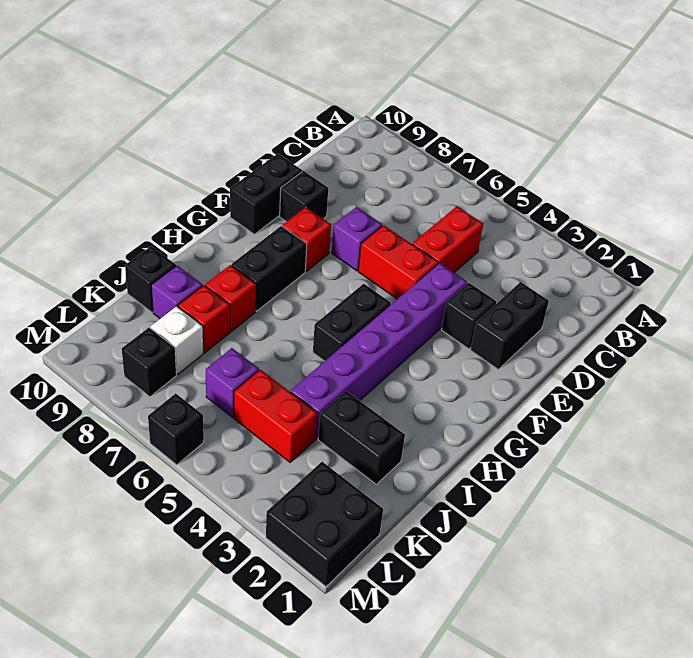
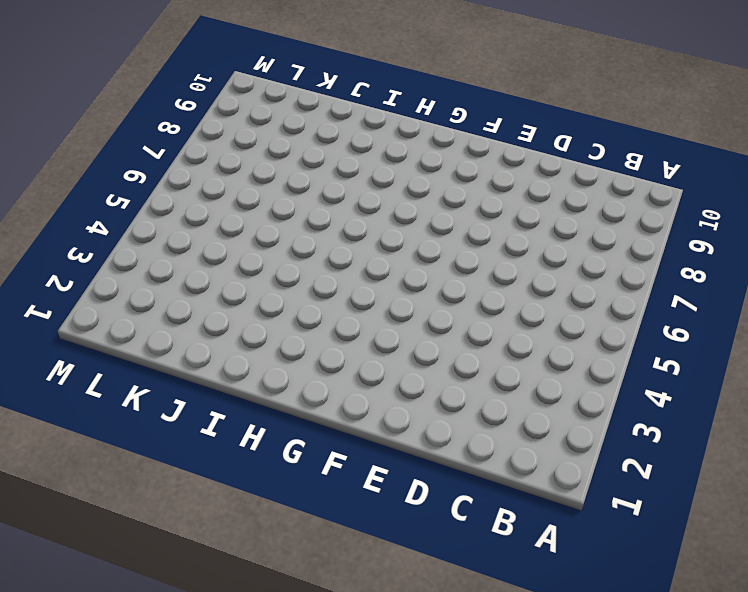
none -> red 1x2 brick [412,206,483,273]
none -> black 1x2 brick [470,282,549,369]
none -> black 1x1 brick [442,283,496,349]

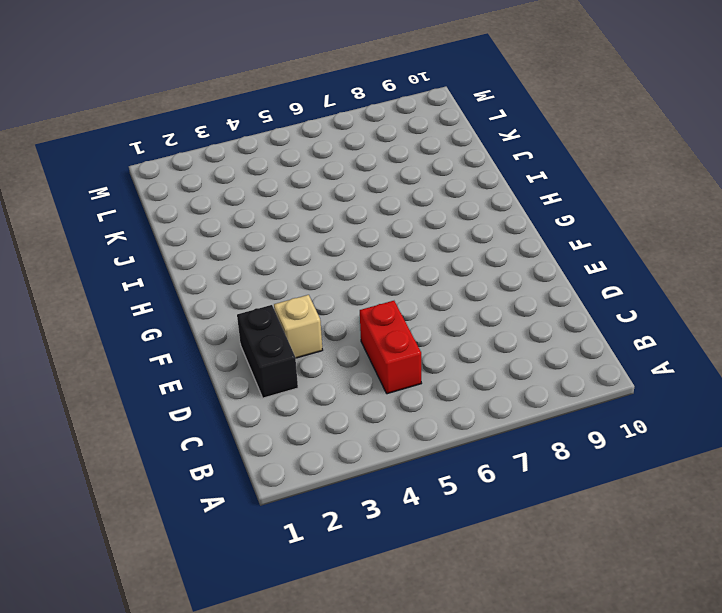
tan 1x1 brick [274,295,323,358] -> black 1x1 brick [442,283,496,349]
none -> purple 1x6 brick [291,263,467,439]
none -> red 1x2 brick [358,225,438,299]
none -> purple 1x1 brick [332,207,382,271]

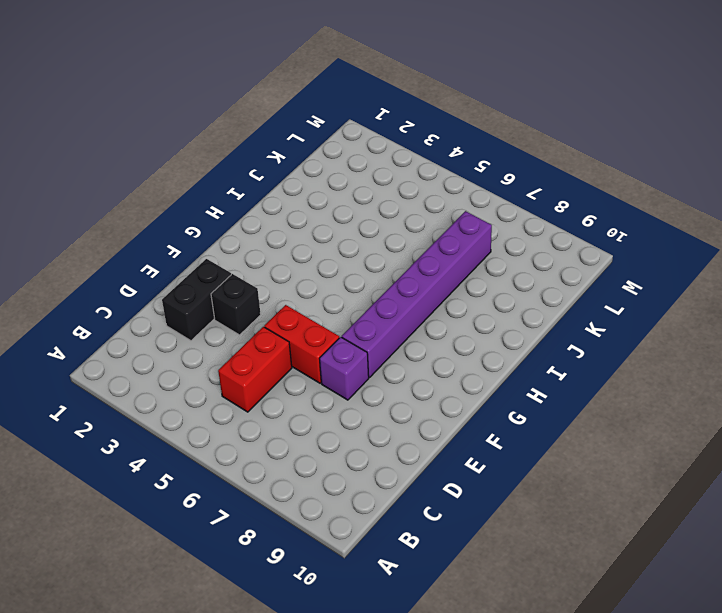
purple 1x6 brick [342,211,492,377] -> purple 1x6 brick moved to [291,263,467,439]
none -> black 1x1 brick [280,171,328,222]
none -> black 1x2 brick [230,154,302,234]
none -> red 1x1 brick [282,207,331,271]

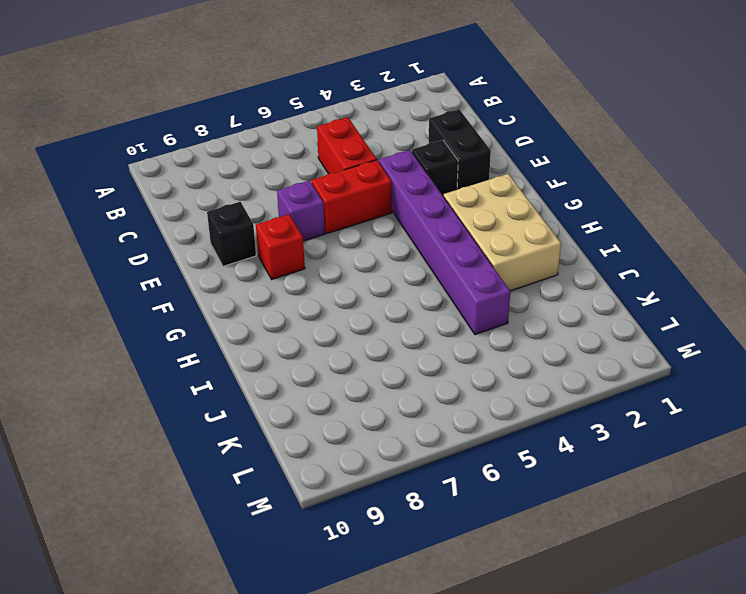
tan 2x3 brick [444,174,561,291] -> none
none -> black 1x2 brick [230,154,302,234]
none -> black 1x2 brick [313,284,391,361]
none -> black 1x2 brick [232,226,307,311]

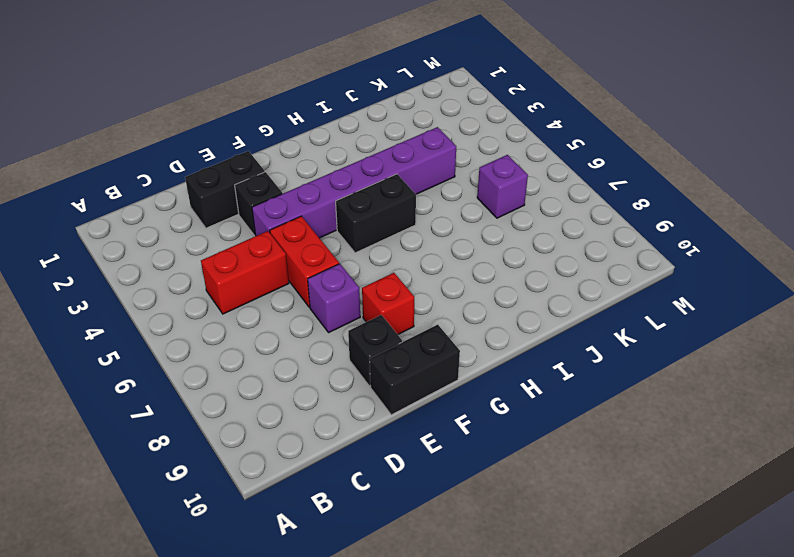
none -> black 1x2 brick [232,226,307,311]
none -> red 1x1 brick [205,265,256,332]
none -> black 1x2 brick [318,391,405,484]

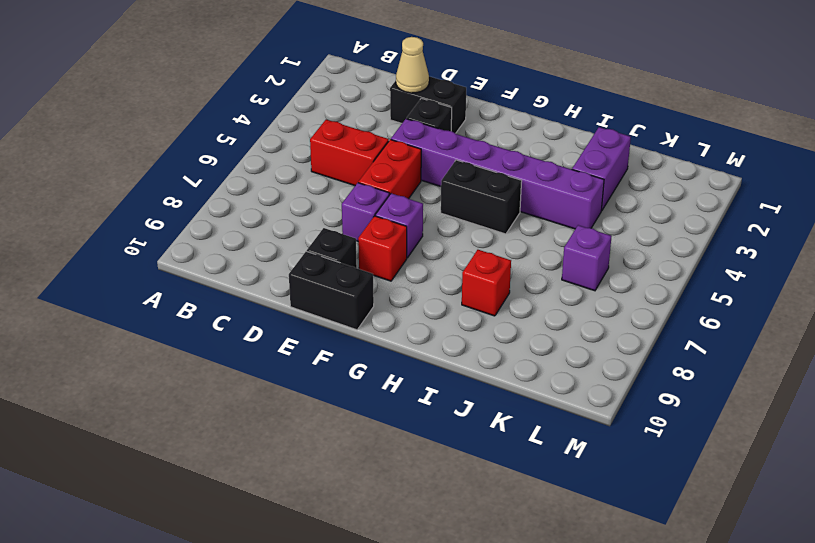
tan 1x1 cone [396,37,429,93] -> none
purple 1x1 brick [375,193,423,258] -> purple 1x1 brick moved to [151,266,203,318]
purple 1x2 brick [572,127,631,211] -> black 1x2 brick [318,391,405,484]
none -> black 1x2 brick [232,226,307,311]
none -> red 1x1 brick [178,285,230,353]
none -> black 1x1 brick [125,246,176,312]

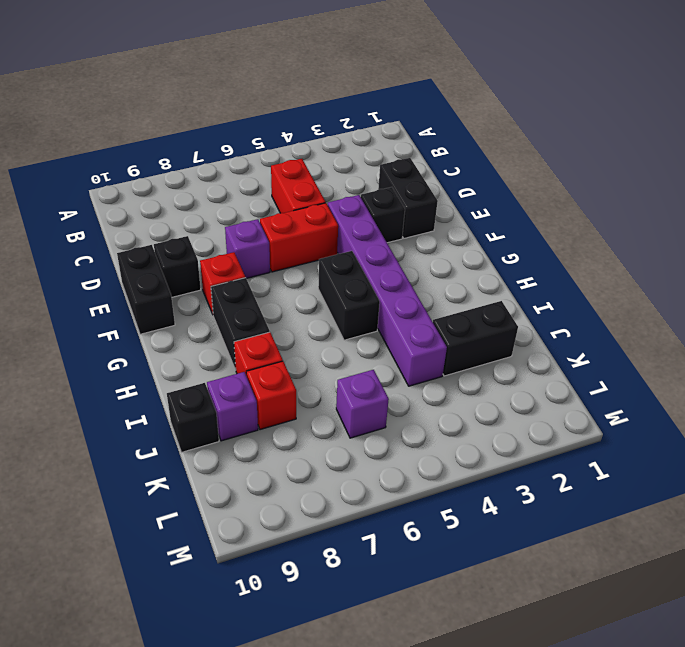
none -> red 1x2 brick [234,370,318,462]
none -> white 1x1 brick [150,306,203,374]
none -> black 2x2 brick [266,462,383,587]

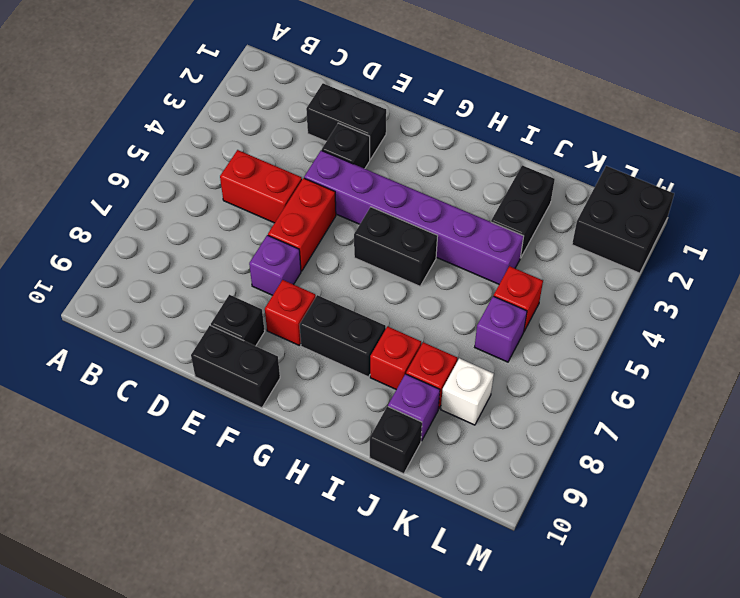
red 1x1 brick [494,266,543,331] -> red 1x2 brick [234,370,318,462]
none -> black 1x1 brick [122,328,176,397]
none -> black 1x1 brick [148,393,204,465]

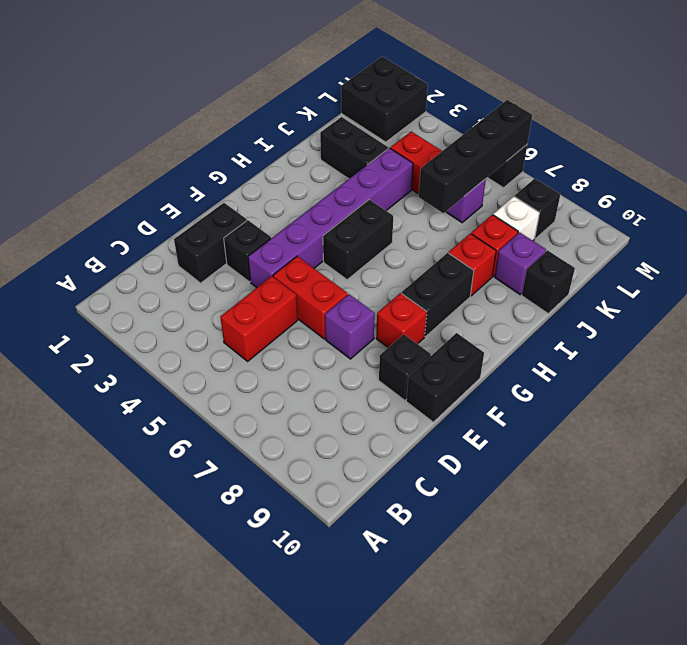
black 1x4 brick [419,100,532,213] -> none

